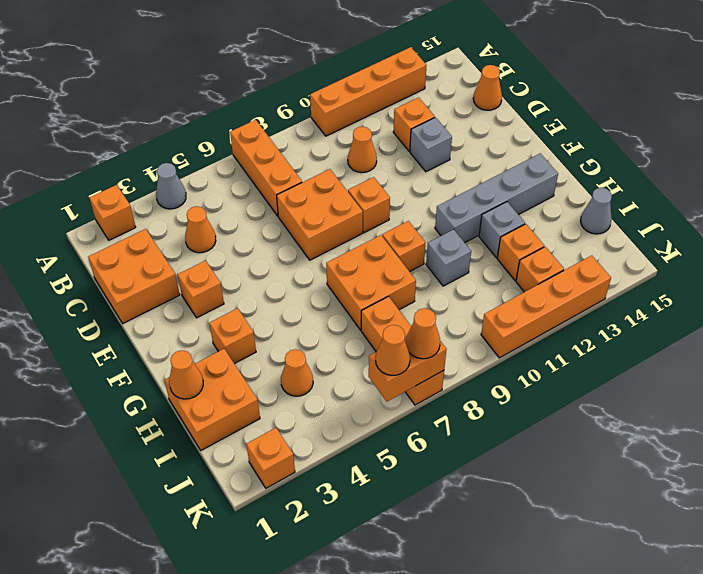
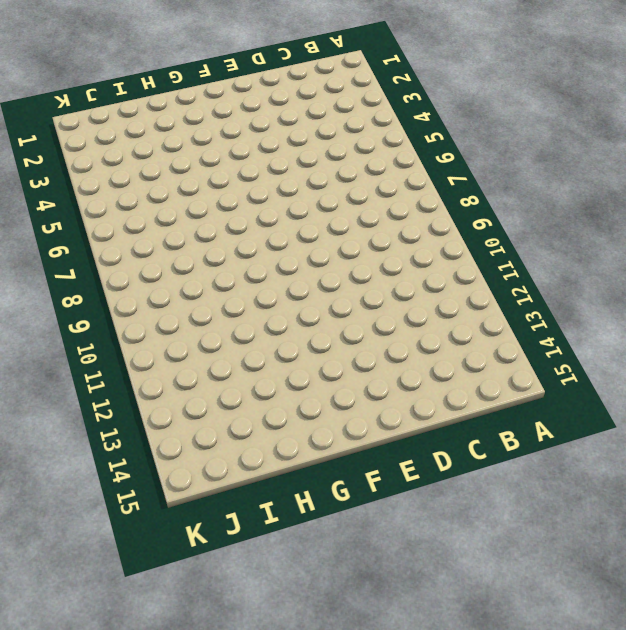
none -> orange 1x1 brick [90,185,136,240]
none -> grey 1x1 cone [156,163,186,209]
none -> orange 1x3 brick [230,120,302,216]
none -> orange 1x4 brick [310,47,427,136]

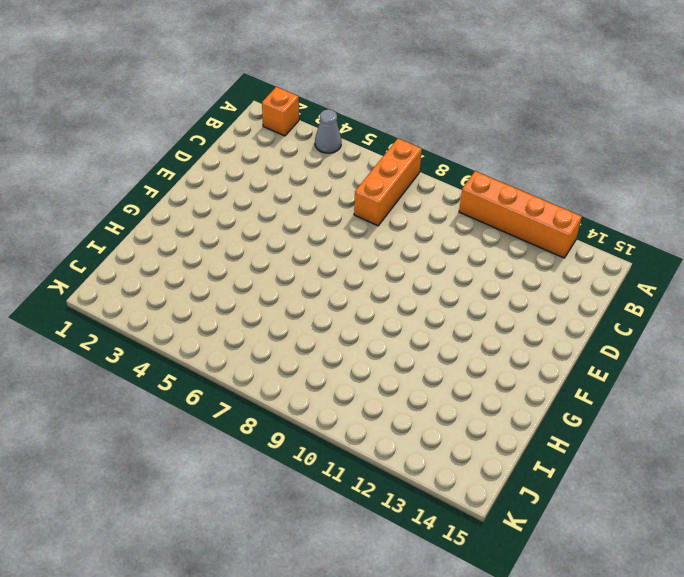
none -> orange 2x2 brick [88,229,180,323]
none -> orange 1x1 cone [185,206,216,253]
none -> orange 1x1 cone [348,127,377,173]
none -> orange 1x1 brick [393,97,435,151]

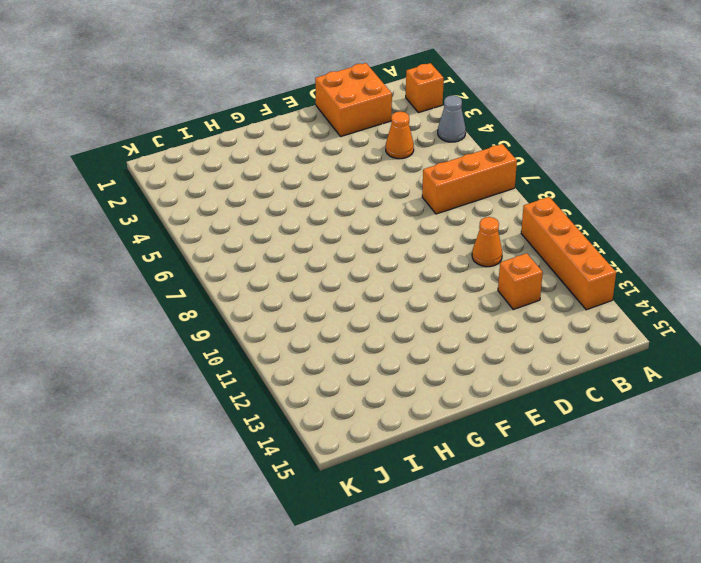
none -> orange 1x1 cone [473,65,502,110]
none -> orange 2x2 brick [277,169,363,260]
none -> grey 1x1 brick [410,118,452,172]
none -> orange 1x1 brick [178,261,224,318]

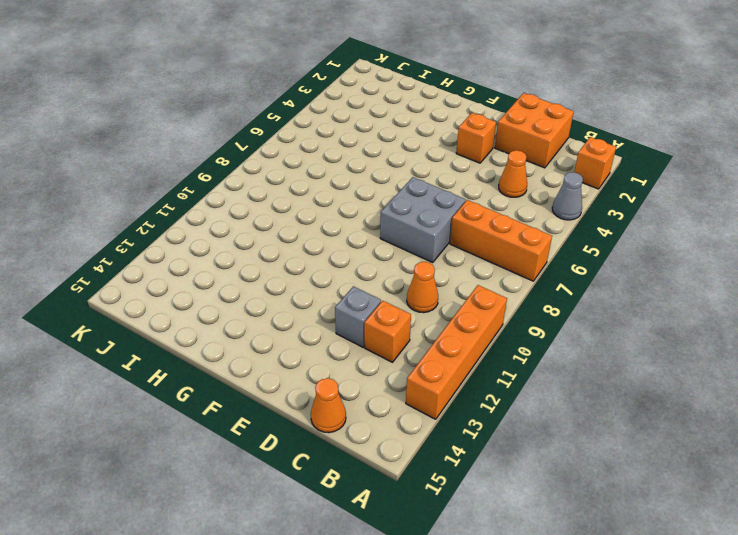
grey 2x2 brick [380,177,466,262] -> orange 2x2 brick [277,169,363,260]
none -> orange 1x1 brick [348,177,390,233]
none -> orange 1x1 brick [209,308,256,364]
none -> orange 2x2 brick [326,235,416,330]
none -> orange 1x1 brick [382,221,425,272]

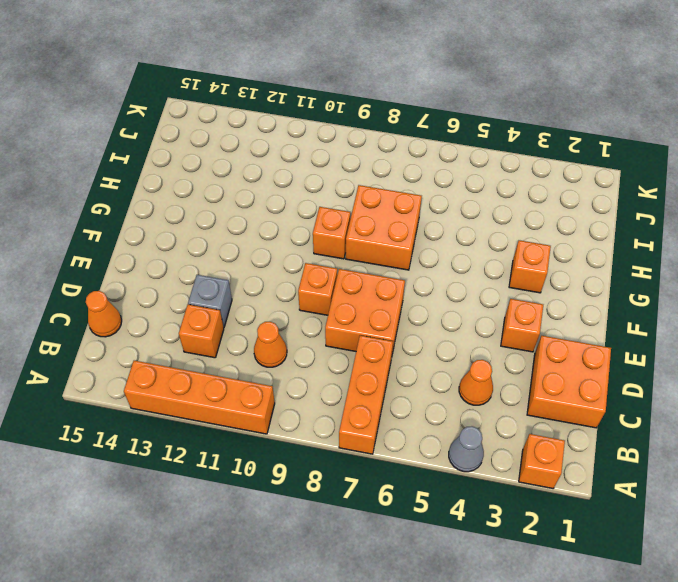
none -> grey 1x4 brick [435,153,558,243]
none -> orange 2x2 brick [164,349,260,450]
none -> grey 1x1 brick [426,229,471,286]
none -> grey 1x1 brick [479,202,525,258]

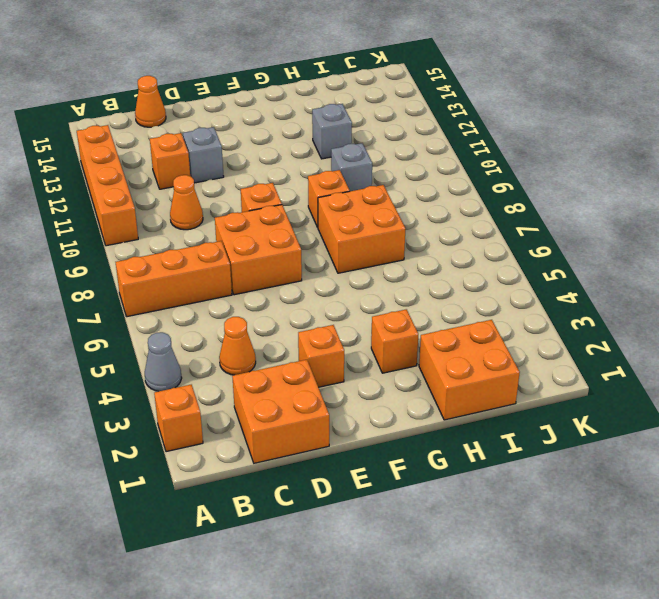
none -> grey 1x4 brick [435,153,558,243]
none -> orange 1x1 cone [281,349,313,396]
none -> orange 1x3 brick [361,297,444,405]
none -> orange 1x1 brick [497,224,544,280]

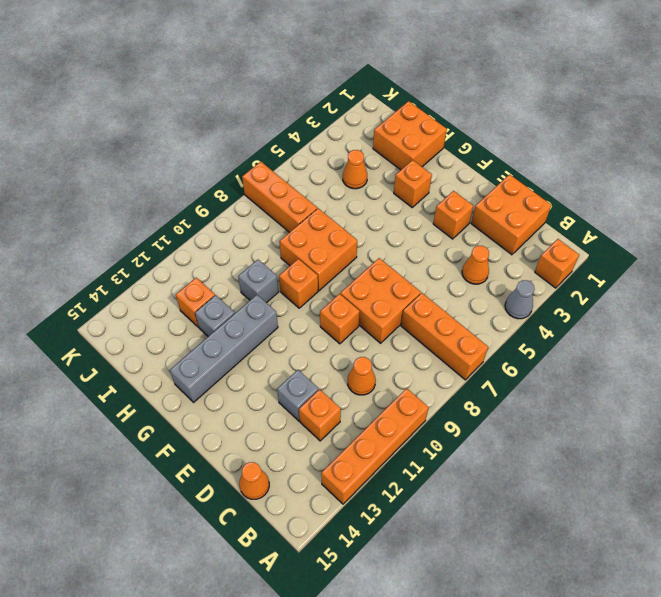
none -> grey 1x1 cone [581,188,612,234]
none -> orange 1x1 brick [516,247,564,292]
none -> orange 1x1 brick [246,428,295,488]
none -> orange 1x4 brick [481,255,611,358]

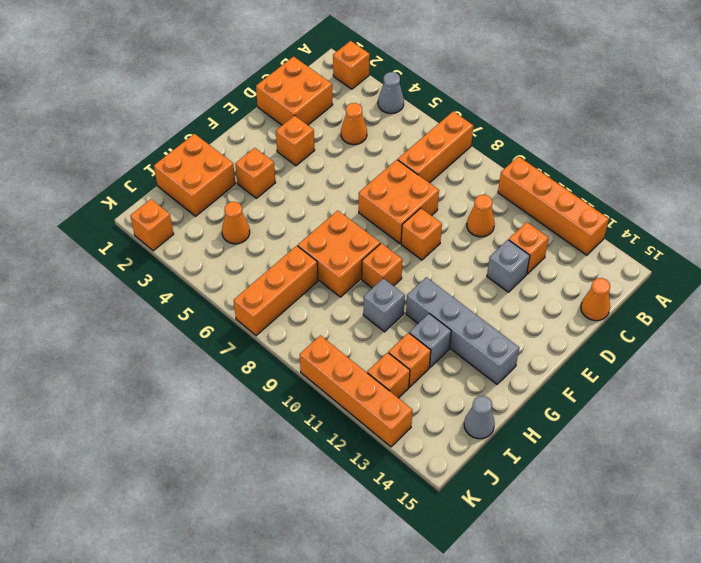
none -> orange 1x1 cone [169,350,203,399]
none -> orange 1x2 brick [369,336,447,401]
none -> orange 1x1 cone [376,325,410,375]
none -> orange 1x1 cone [406,308,440,359]

